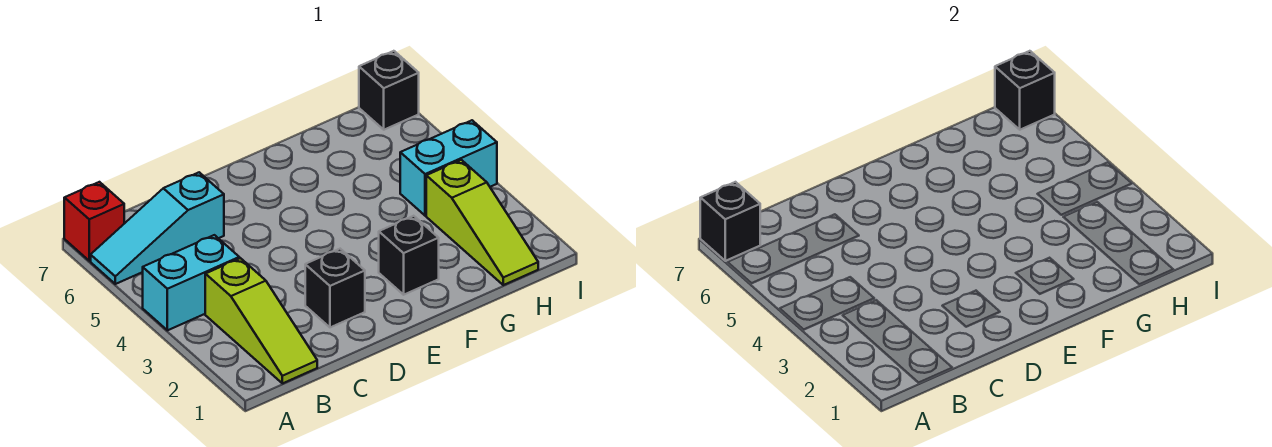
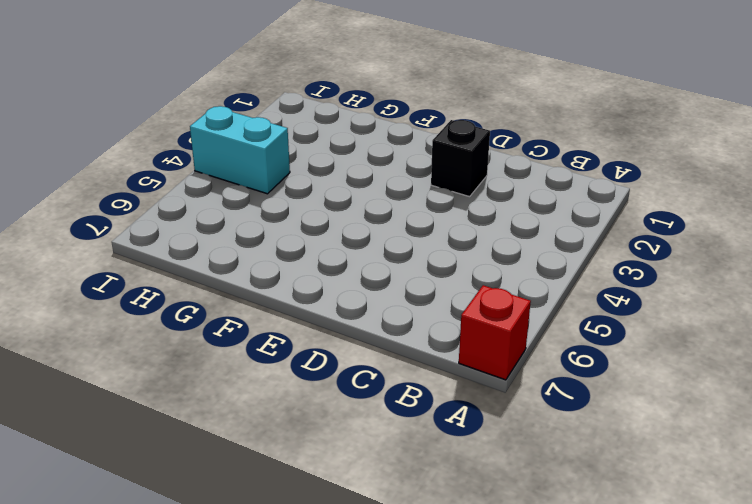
none -> cyan 1x2 brick [143,235,239,330]
none -> cyan 1x3 slope [91,172,224,284]

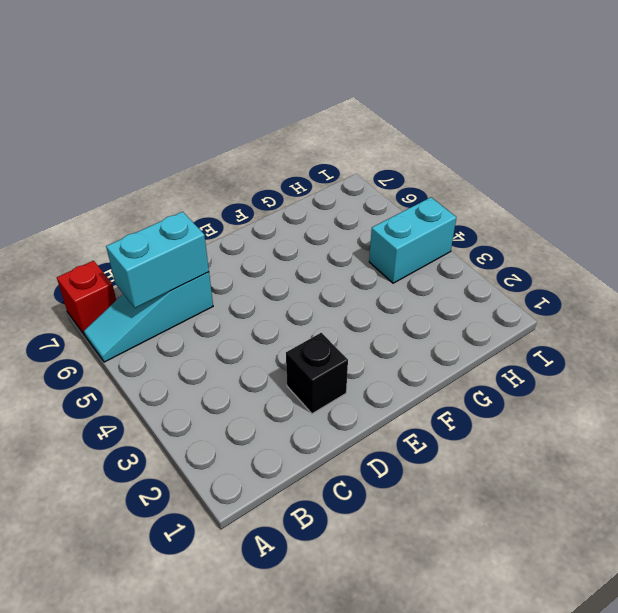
cyan 1x2 brick [106,212,209,308] -> cyan 1x2 brick moved to [143,235,239,330]
none -> lime 1x3 slope [205,258,317,383]
none -> black 1x1 brick [379,216,439,295]

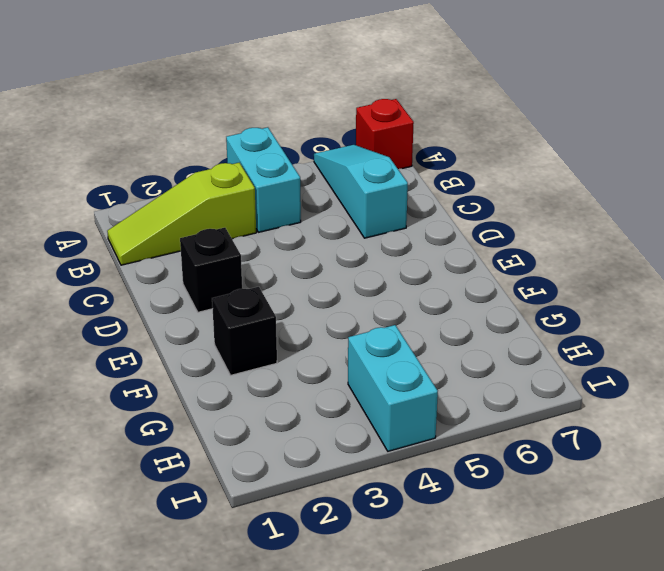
none -> lime 1x3 slope [426,160,538,285]
none -> black 1x1 brick [359,51,419,130]

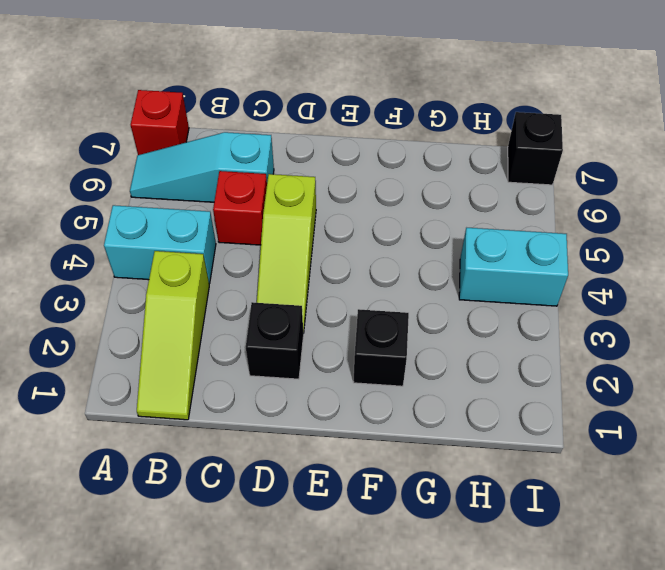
red 1x1 brick [213,171,267,245] -> none
lime 1x3 slope [257,174,316,333] -> lime 1x3 slope moved to [426,160,538,285]
none -> black 1x1 brick [700,182,760,261]
none -> black 1x1 brick [995,51,1055,130]

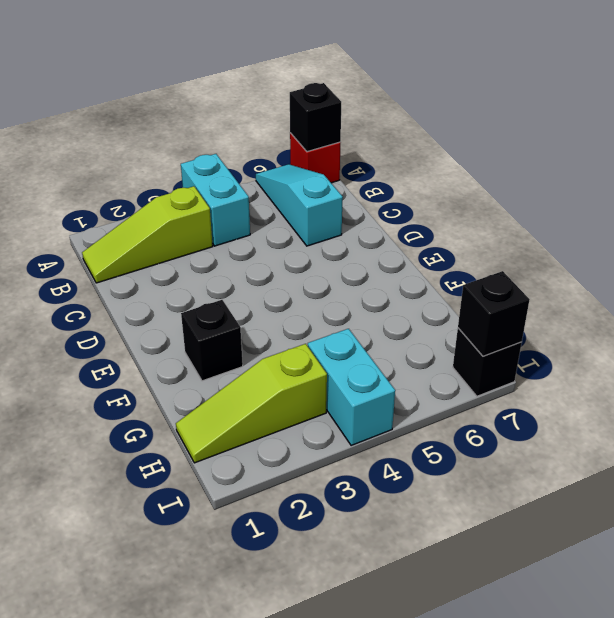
none -> black 1x1 brick [305,249,365,327]

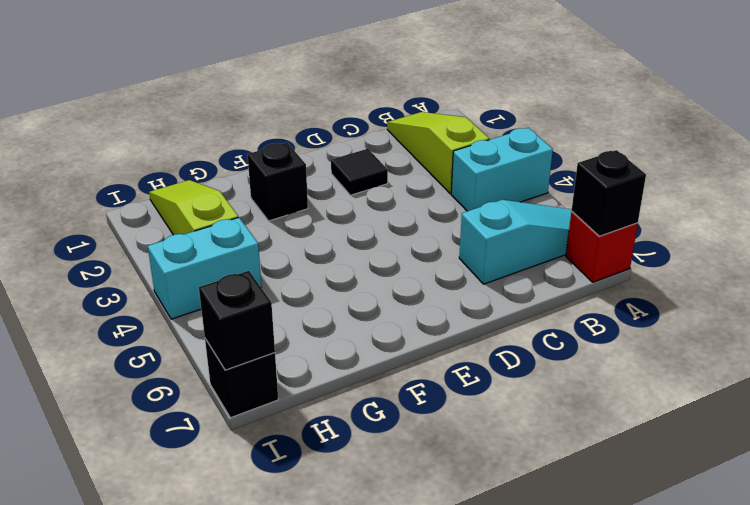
black 1x1 tile [331,149,388,195] -> black 1x1 brick [305,249,365,327]

